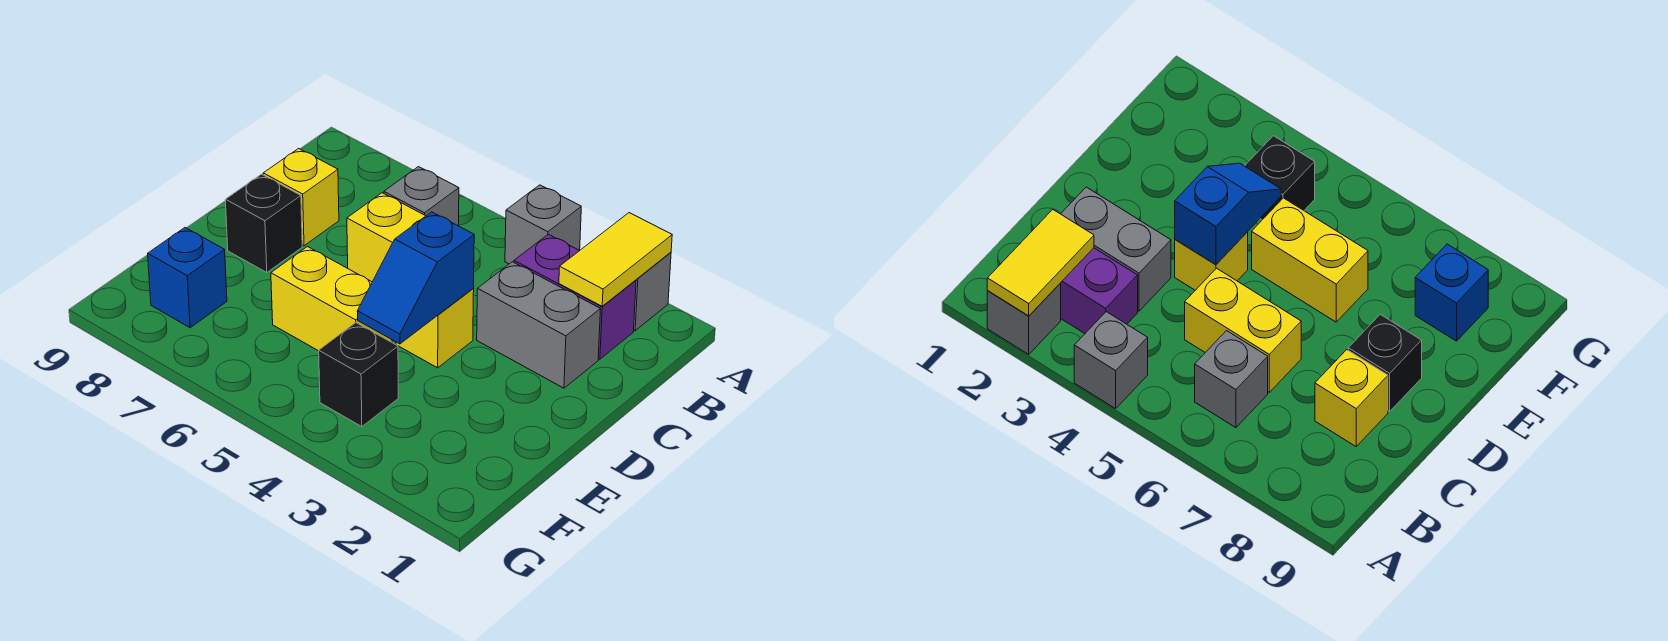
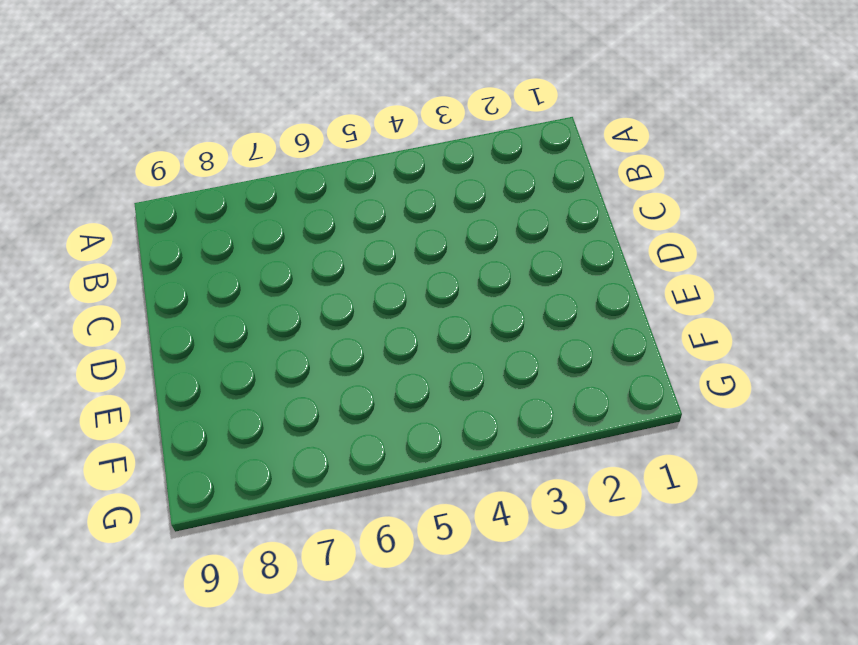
none -> grey 1x1 brick [634,252,671,331]
none -> grey 1x1 brick [505,185,581,264]
none -> purple 1x2 brick [514,234,636,359]

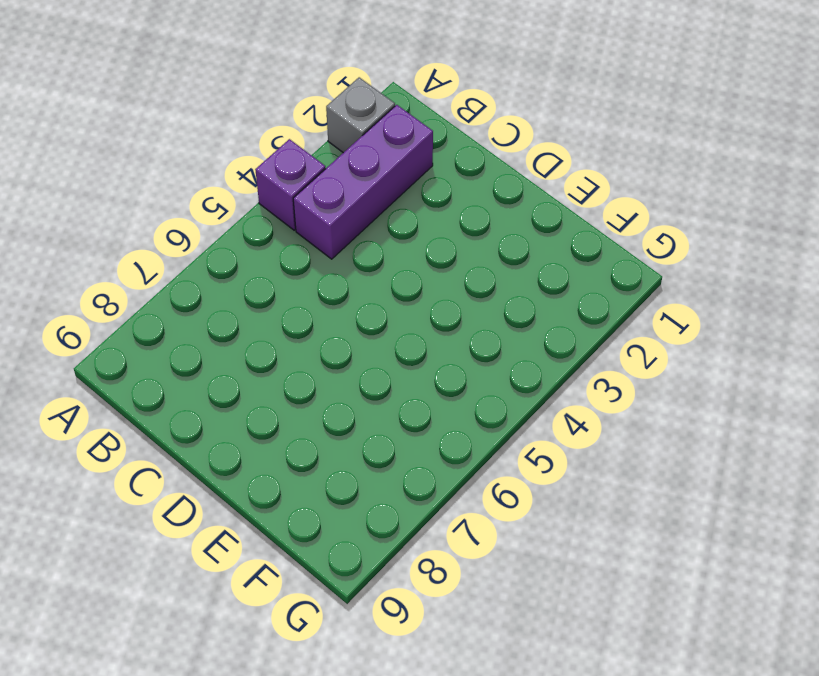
purple 1x1 brick [255,139,326,230] -> grey 1x1 brick [505,185,581,264]
purple 1x3 brick [293,105,433,259] -> purple 1x2 brick [514,234,636,359]
none -> grey 1x1 brick [384,167,459,226]
none -> grey 1x2 brick [477,262,600,388]
none -> yellow 1x2 brick [347,193,425,282]

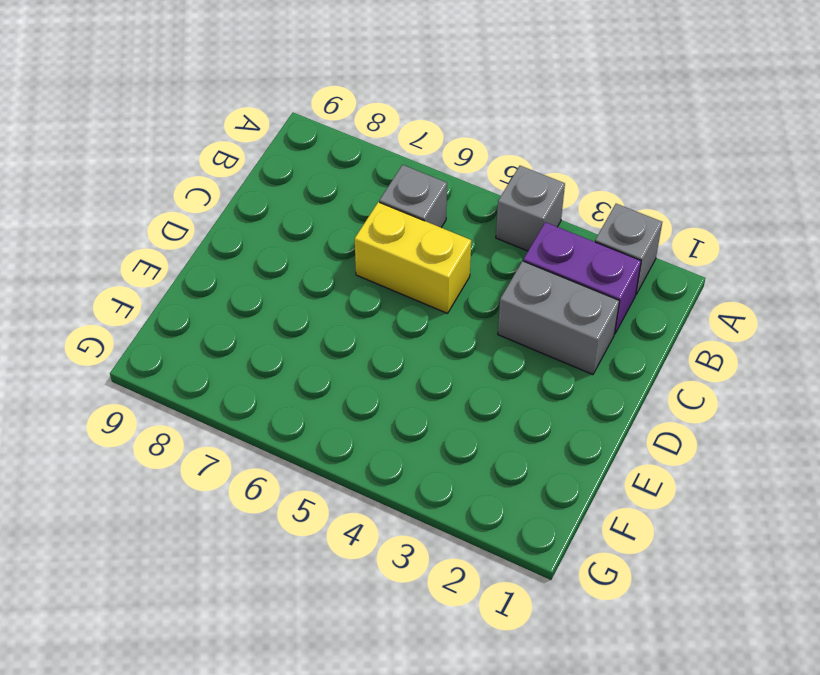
none -> yellow 1x1 brick [263,148,339,246]
none -> yellow 1x1 brick [396,289,474,368]
none -> black 1x1 brick [225,174,302,273]

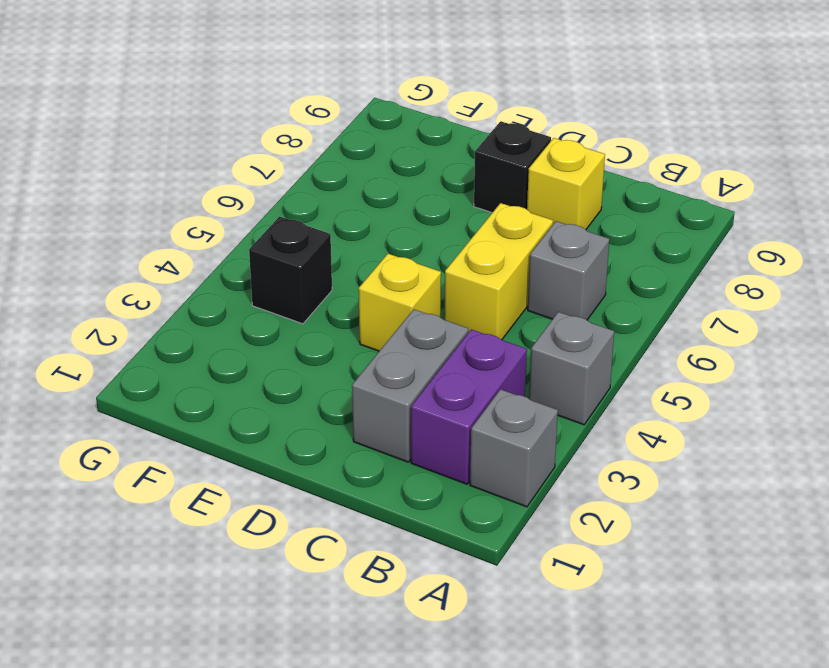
none -> yellow 1x2 brick [271,247,392,351]
none -> blue 1x1 brick [148,228,227,328]
none -> yellow 1x2 tile [559,213,672,306]

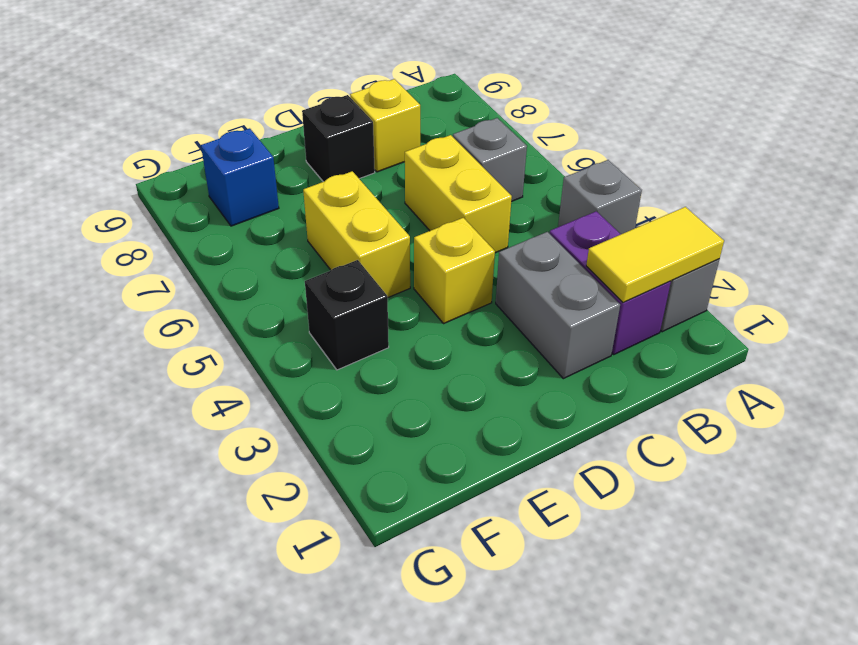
none -> blue 1x2 slope [357,212,474,344]

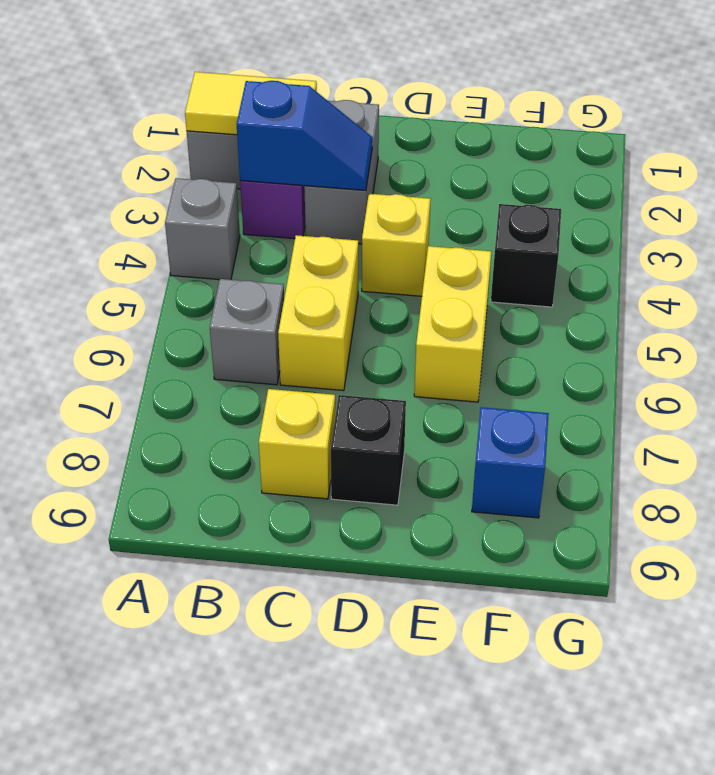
blue 1x2 slope [237,81,373,190] -> blue 1x2 slope moved to [357,212,474,344]

